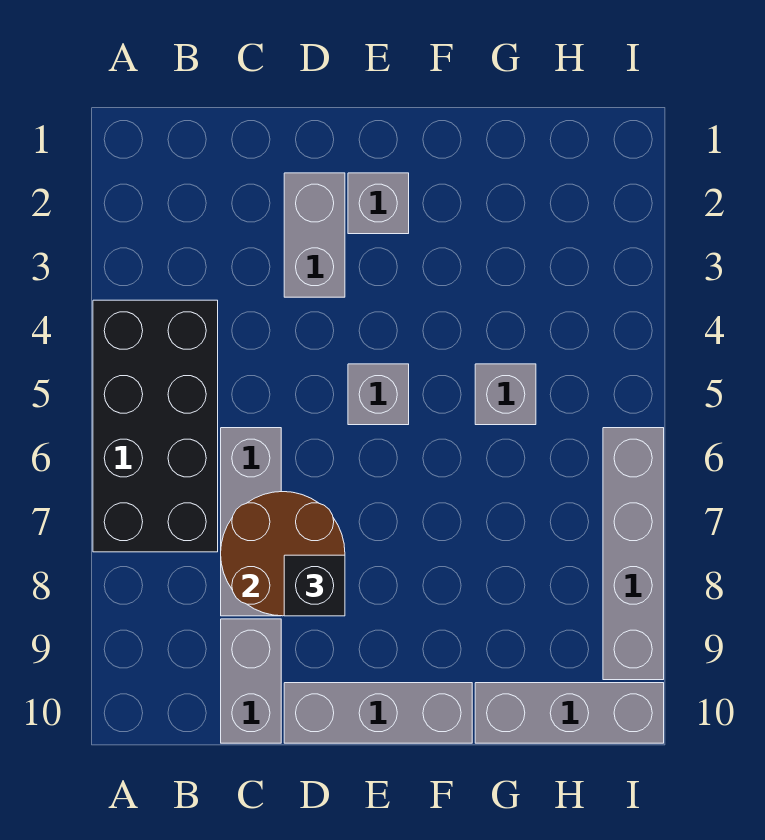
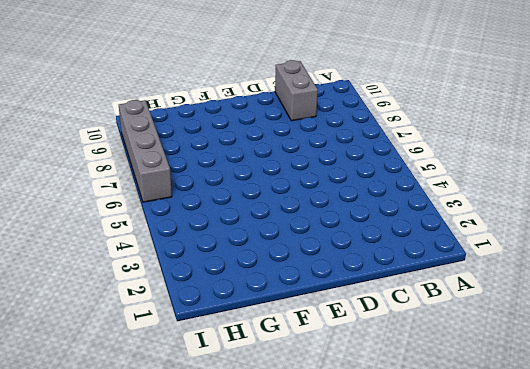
none -> black 2x4 brick [93,300,218,552]
none -> grey 1x3 brick [221,428,281,616]
none -> grey 1x2 brick [284,173,345,297]

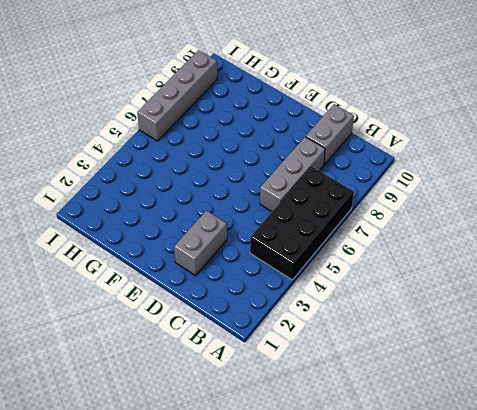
none -> grey 1x3 brick [284,683,472,743]
none -> grey 1x1 brick [348,173,409,234]
none -> grey 1x1 brick [348,364,409,425]

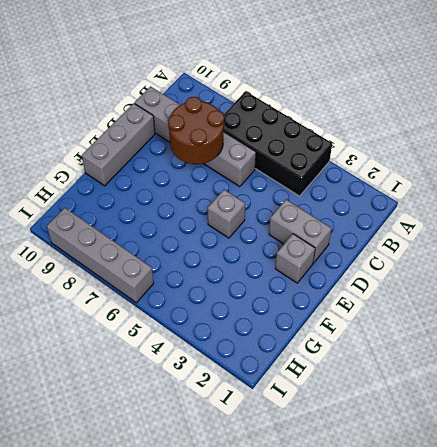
none -> grey 1x1 brick [475,364,536,425]
none -> grey 1x3 brick [475,683,664,743]
none -> black 1x1 brick [284,555,345,616]

